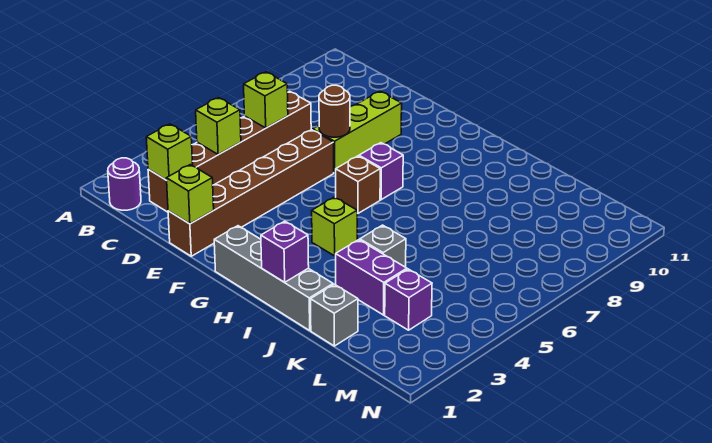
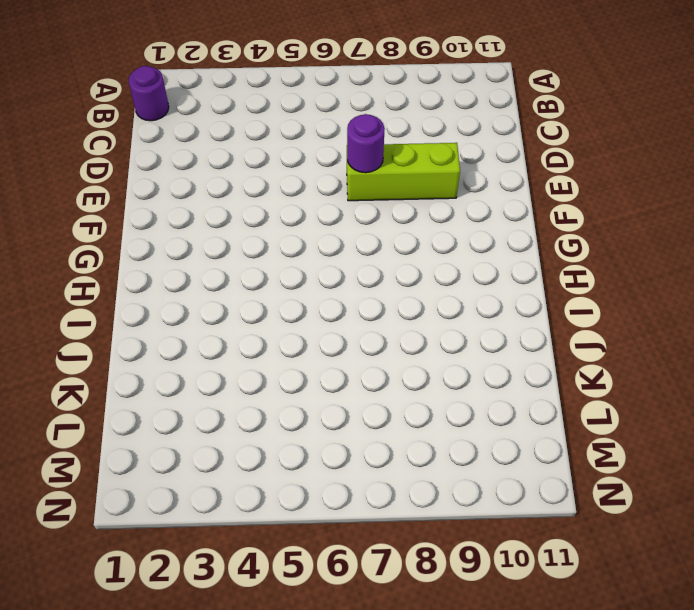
purple 1x1 round brick [347,114,385,173] -> brown 1x1 round brick [319,85,350,137]
none -> brown 1x6 brick [148,91,311,212]
none -> brown 1x6 brick [168,130,334,256]
none -> grey 1x4 brick [214,226,333,330]

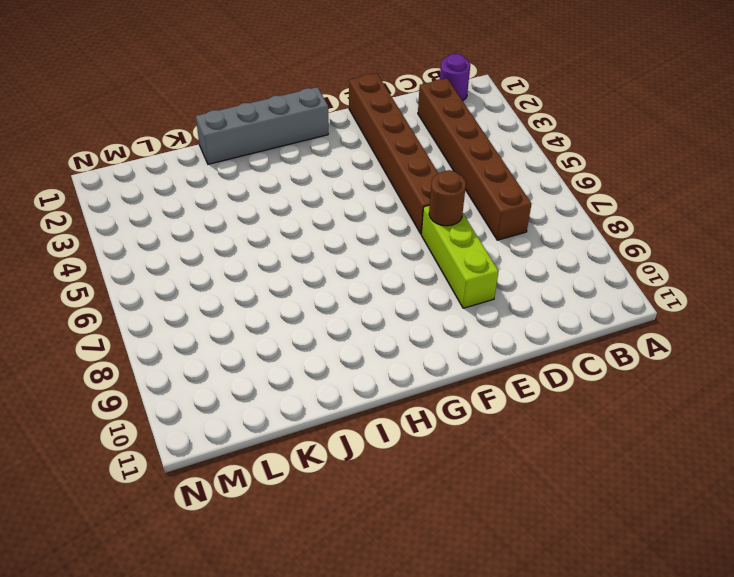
none -> brown 1x1 brick [336,156,380,213]
none -> purple 1x1 brick [359,143,403,200]
none -> lime 1x1 brick [312,197,357,256]

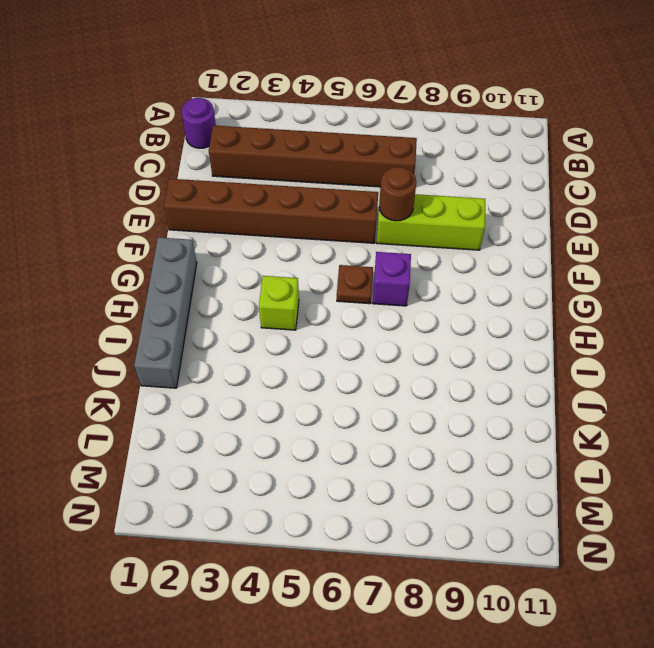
brown 1x1 plate [337,265,373,304] -> brown 1x1 brick [336,156,380,213]
none -> purple 1x2 brick [336,240,407,315]
none -> grey 1x1 brick [360,225,406,267]
none -> grey 1x1 brick [311,284,358,346]

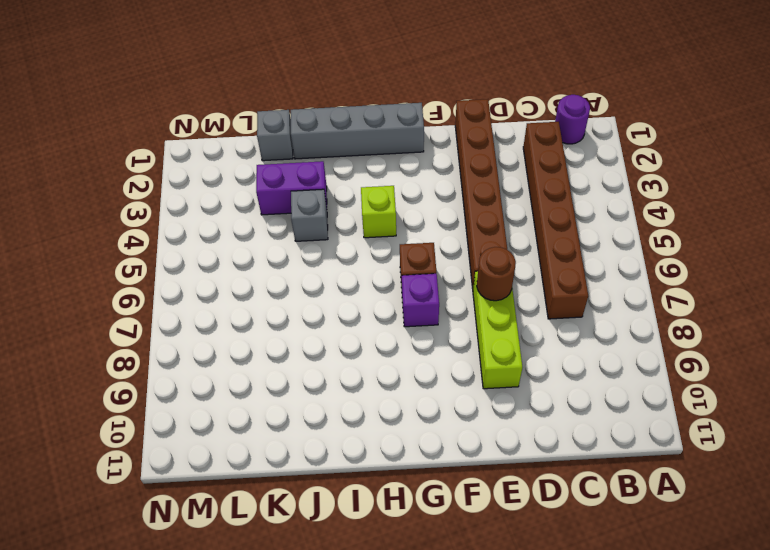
none -> purple 1x1 brick [385,269,432,330]
none -> lime 1x1 brick [146,124,193,180]
none -> lime 1x1 brick [196,98,241,154]

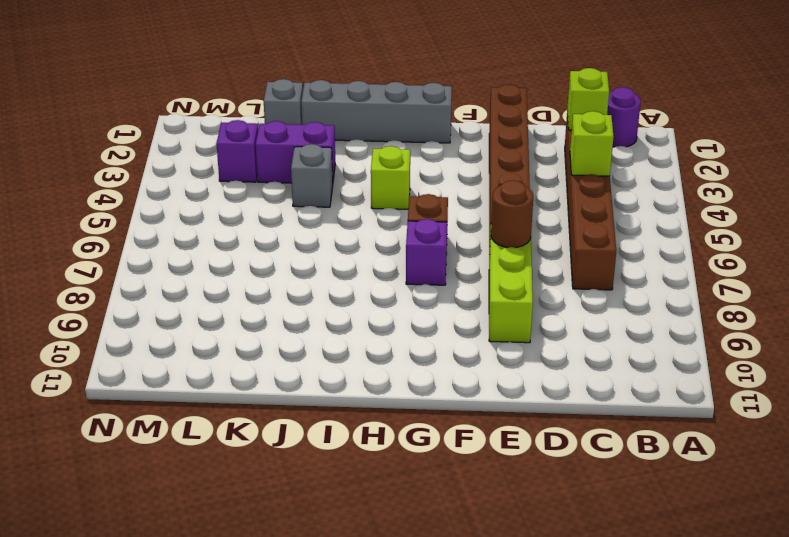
none -> lime 1x1 brick [244,72,288,128]
none -> lime 1x1 brick [166,165,214,224]
none -> purple 1x1 brick [261,221,309,282]

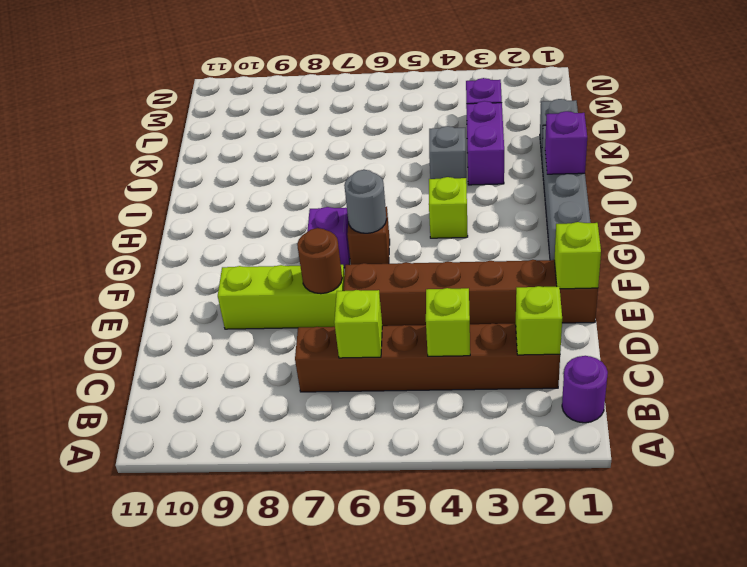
grey 1x1 round brick [344,170,386,233] -> none

